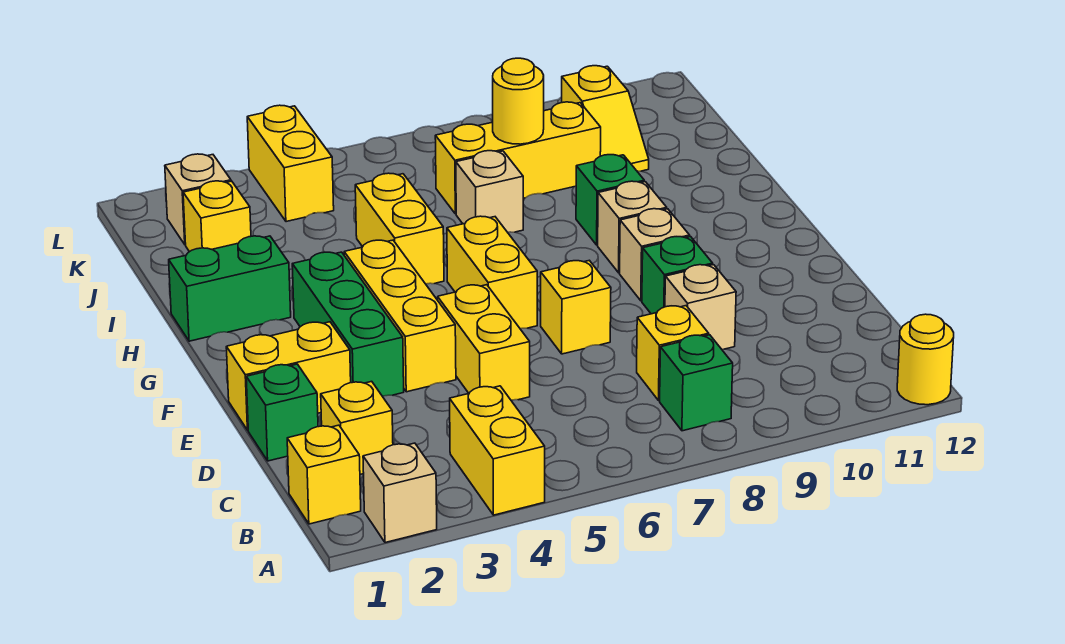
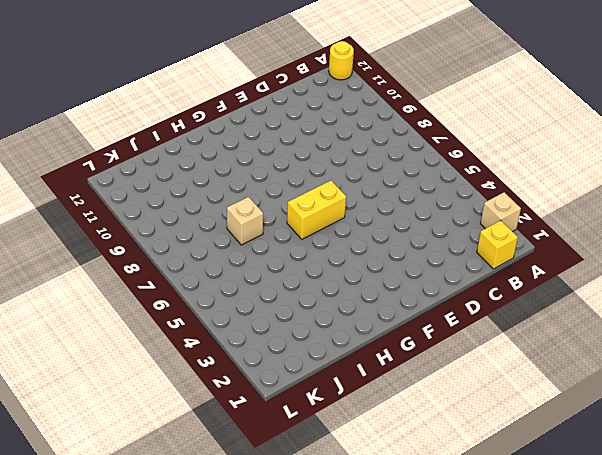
none -> yellow 1x2 brick [450,386,545,515]
none -> green 1x1 brick [660,335,733,431]
none -> yellow 1x1 brick [321,381,393,474]

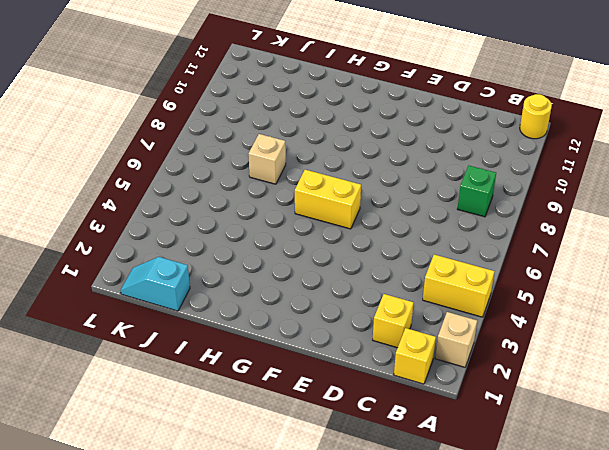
cyan 1x2 slope [120,257,190,311] -> none
none -> yellow 1x1 brick [637,306,709,401]
none -> green 1x1 brick [246,364,318,461]
none -> yellow 1x2 brick [438,285,530,400]

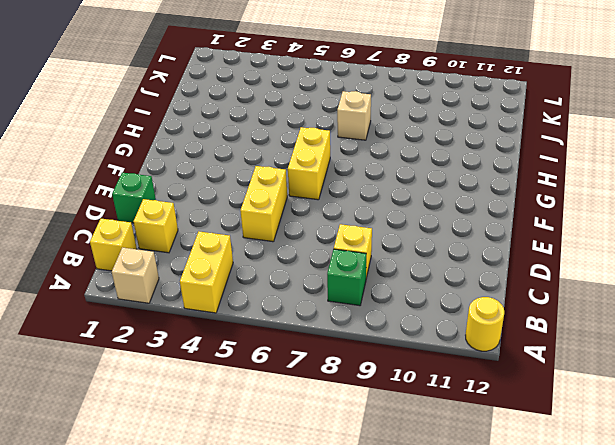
none -> tan 1x1 brick [665,265,736,349]
none -> yellow 1x2 brick [226,322,351,430]
none -> green 1x3 brick [292,252,404,396]

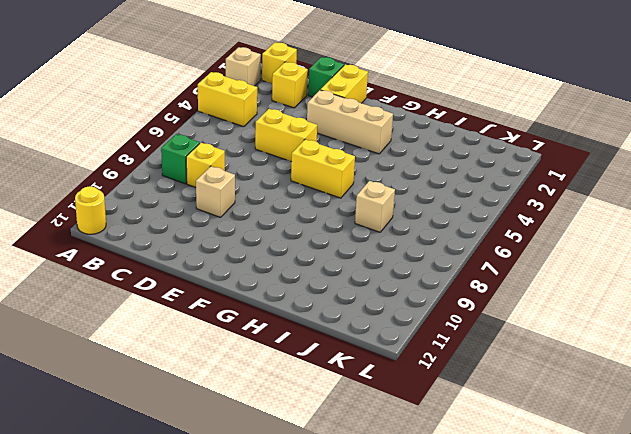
tan 1x3 brick [307,90,393,154] -> green 1x3 brick [292,252,404,396]
none -> yellow 1x3 brick [344,240,456,392]
none -> yellow 1x1 brick [541,260,611,354]
none -> green 1x1 brick [642,237,713,314]

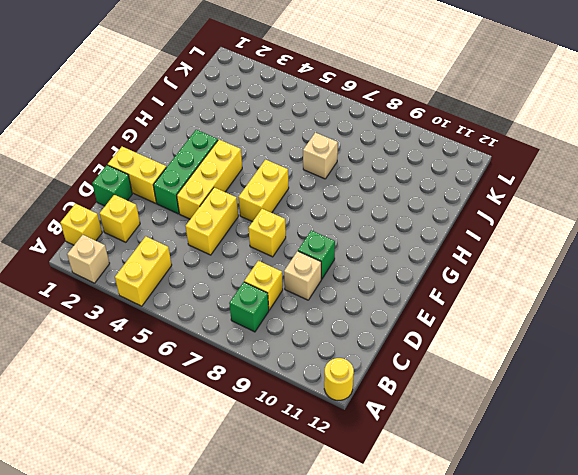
none -> tan 1x1 brick [620,209,690,301]
none -> tan 1x1 brick [598,181,667,273]
none -> green 1x2 brick [169,236,291,341]

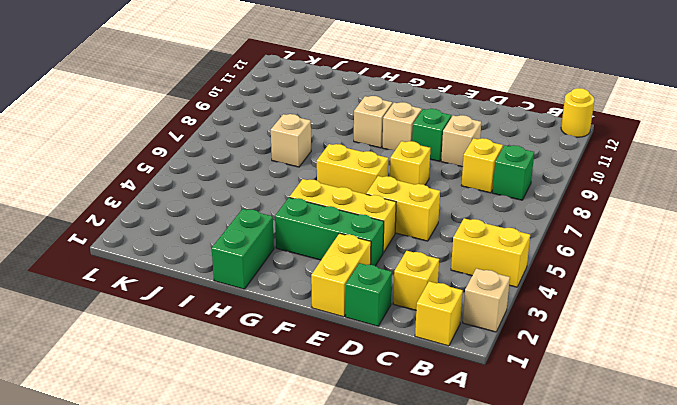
none -> yellow 1x2 brick [355,173,444,284]
none -> green 1x1 brick [576,155,644,245]
none -> yellow 1x1 brick [183,181,251,252]

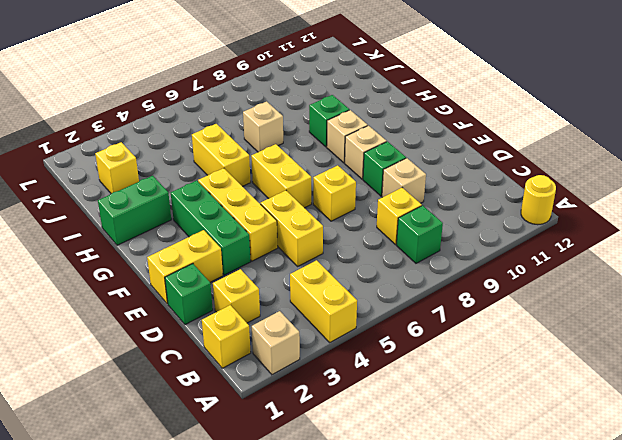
none -> yellow 1x3 brick [435,102,601,214]
none -> yellow 1x2 slope [562,66,649,171]
none -> tan 1x1 brick [165,154,231,245]

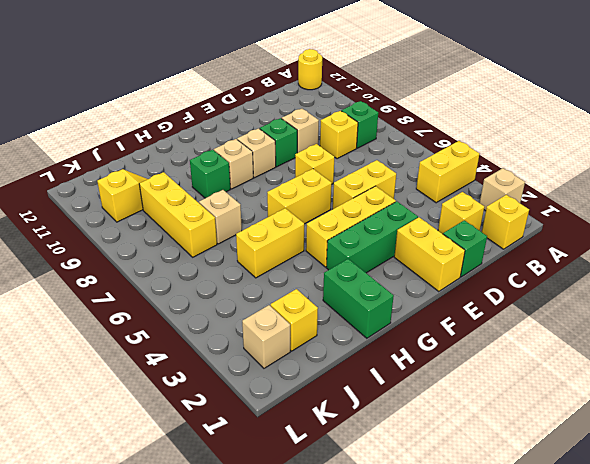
none -> yellow 1x2 brick [247,105,334,222]
none -> yellow 1x1 round brick [493,58,544,144]

